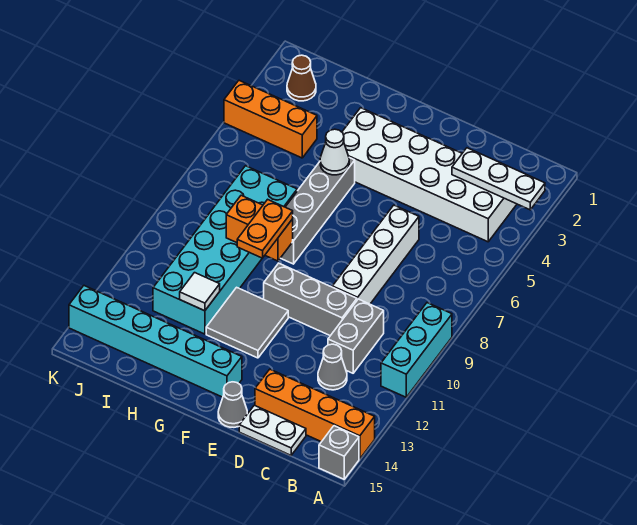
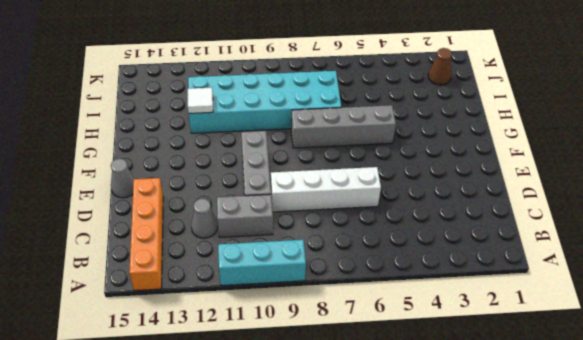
none -> grey 1x1 brick [319,426,359,479]
none -> white 2x6 brick [342,108,517,242]
none -> white 1x2 plate [239,405,306,455]

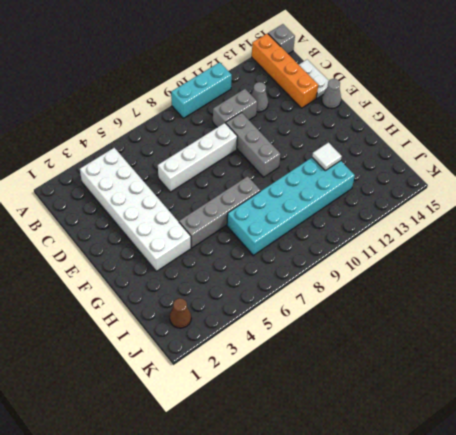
none -> grey 2x2 tile [206,287,288,358]
none -> cyan 1x6 brick [69,286,242,397]
none -> orange 1x3 brick [224,81,317,158]

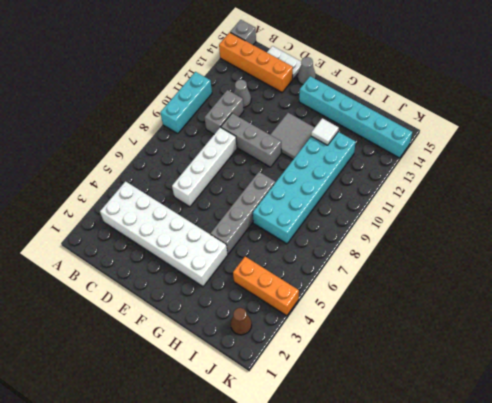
none -> white 1x3 plate [452,148,545,210]
none -> white 1x1 cone [320,129,349,175]
none -> orange 1x2 brick [226,195,293,261]

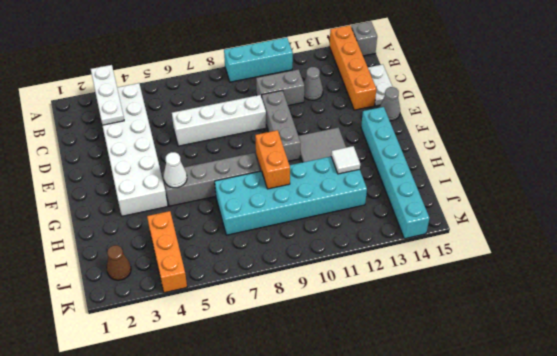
none -> orange 1x2 plate [237,199,293,258]

